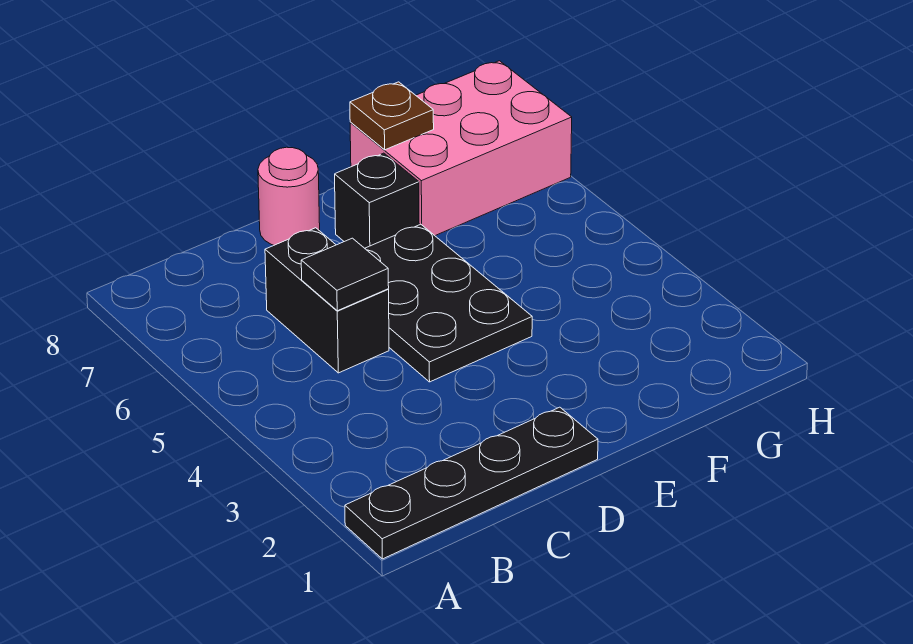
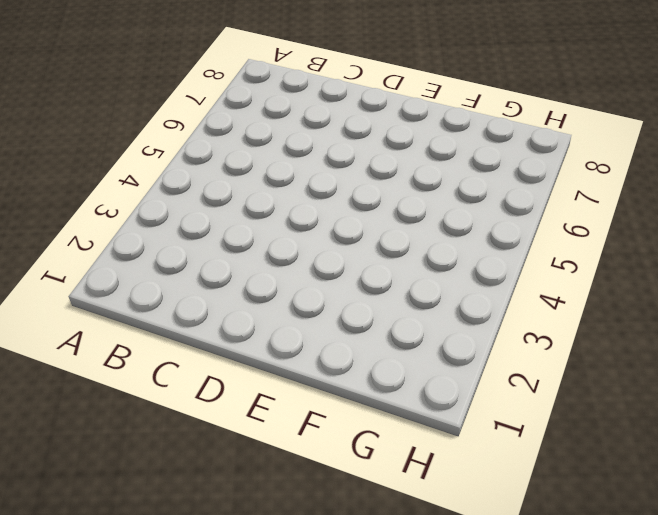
none -> black 1x4 plate [345,407,598,559]
none -> black 1x2 brick [265,228,389,373]

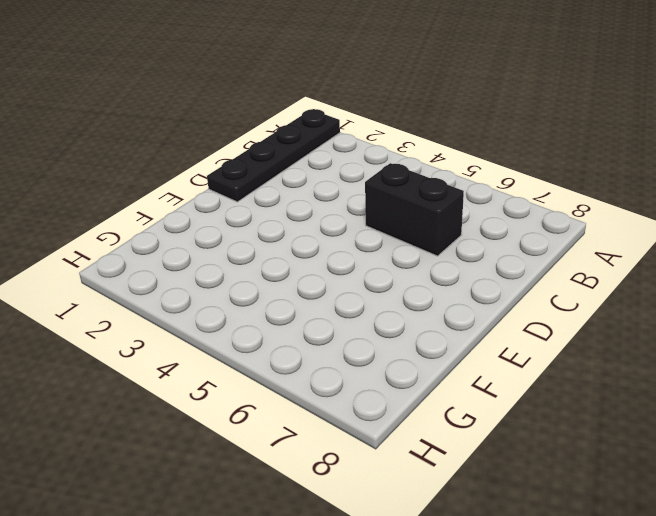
none -> black 2x3 plate [365,224,532,382]
none -> pink 1x1 round brick [258,147,320,245]

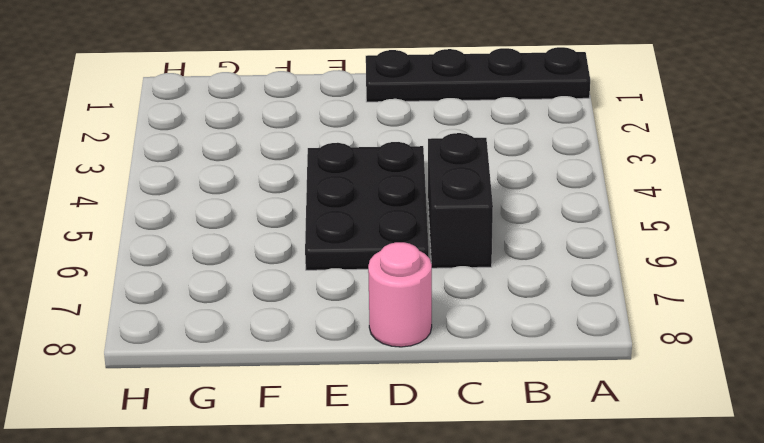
none -> black 1x1 brick [335,153,419,248]
none -> pink 2x3 brick [350,61,572,236]

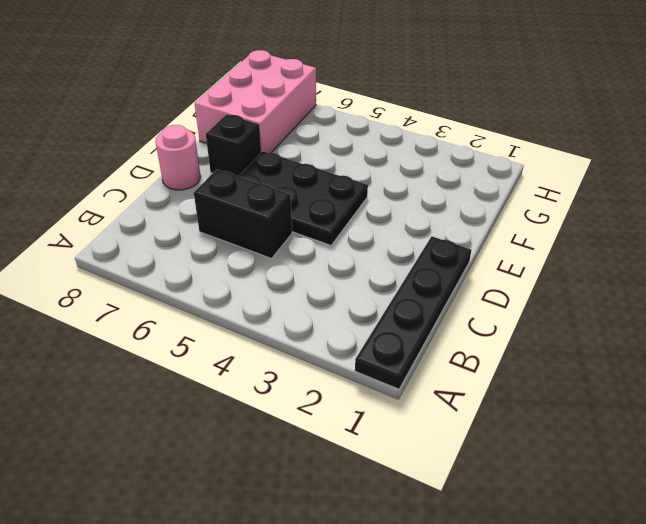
none -> black 1x1 tile [301,238,389,311]
none -> brown 1x1 plate [350,82,434,150]

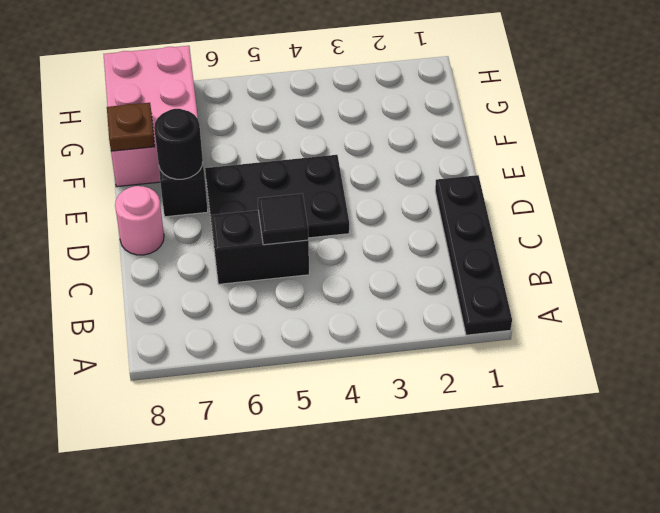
black 1x1 round brick [154,109,203,179] -> none

